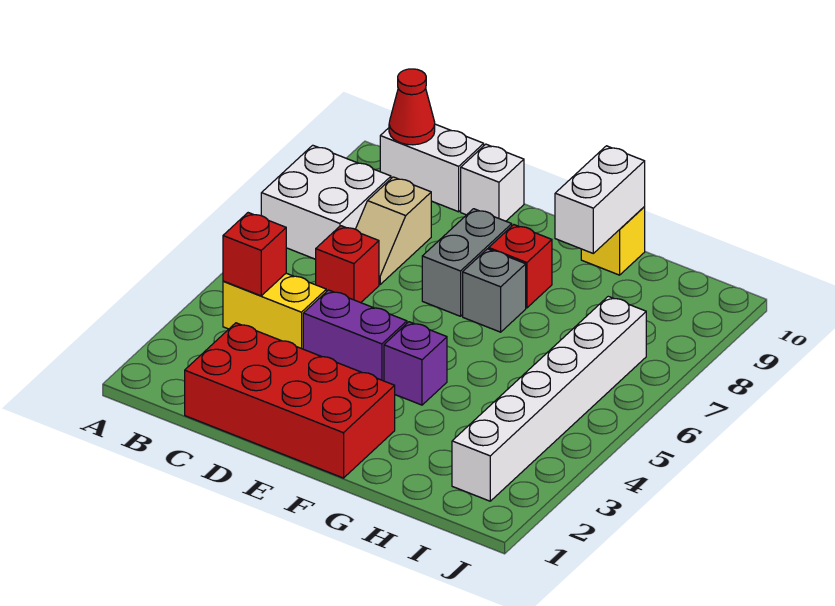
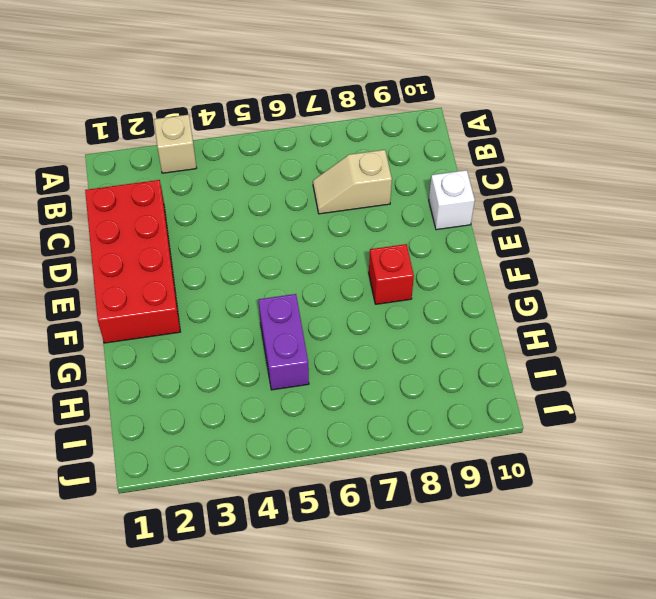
tan 1x1 brick [154,115,197,173] -> none
purple 1x2 brick [259,294,309,390] -> purple 1x2 brick moved to [303,290,407,381]
none -> white 2x2 brick [261,145,391,259]
none -> yellow 1x2 brick [223,273,326,349]
none -> white 1x2 brick [380,124,484,212]

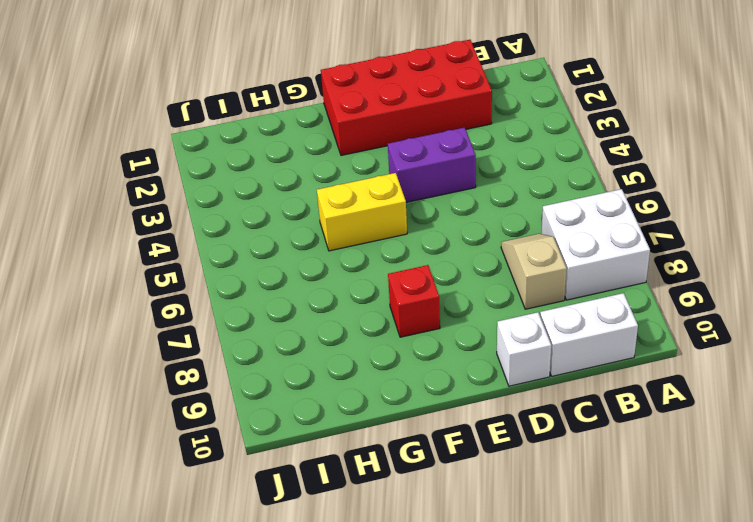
yellow 1x2 brick [317,173,407,251] -> yellow 1x2 brick moved to [223,273,326,349]
none -> red 1x1 brick [315,226,379,303]
none -> grey 1x2 brick [422,209,512,316]
none -> purple 1x1 brick [384,322,447,405]

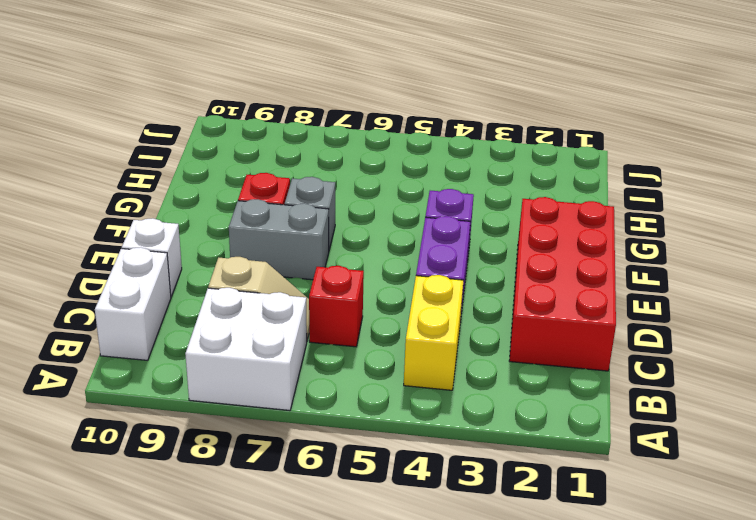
none -> yellow 1x1 brick [581,207,645,275]
none -> white 1x6 brick [452,296,646,501]
none -> red 1x1 brick [223,213,286,296]

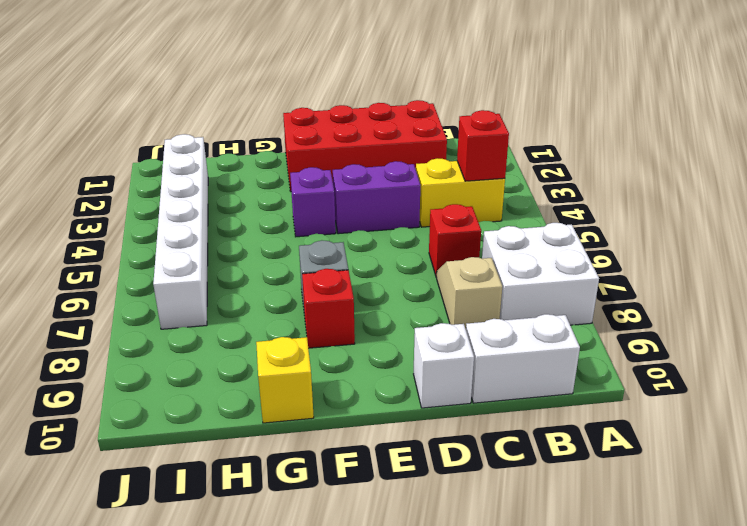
none -> grey 1x2 brick [422,209,512,316]
none -> red 1x1 cone [389,69,435,145]
none -> white 1x2 brick [555,146,645,253]

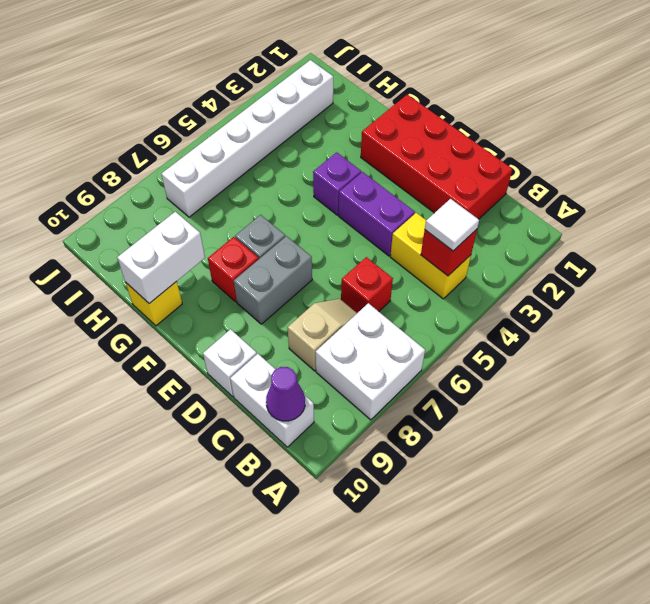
white 1x1 tile [425,199,479,251] -> none
purple 1x1 cone [266,367,305,421] -> red 1x1 cone [389,69,435,145]

